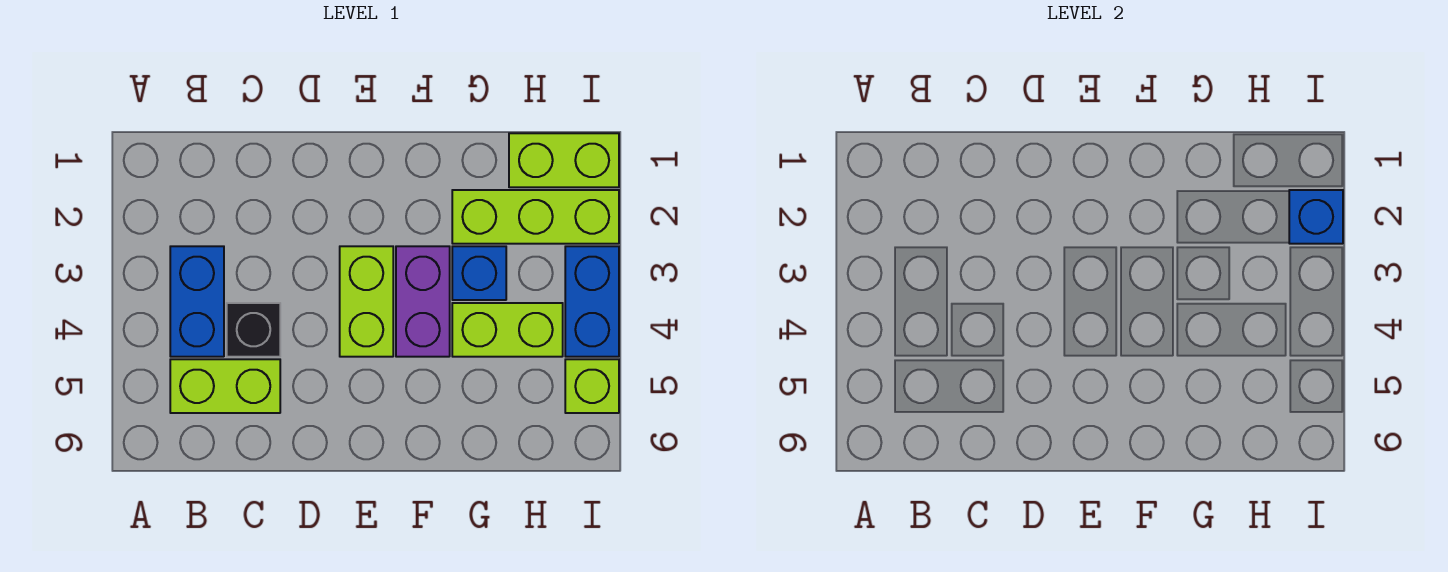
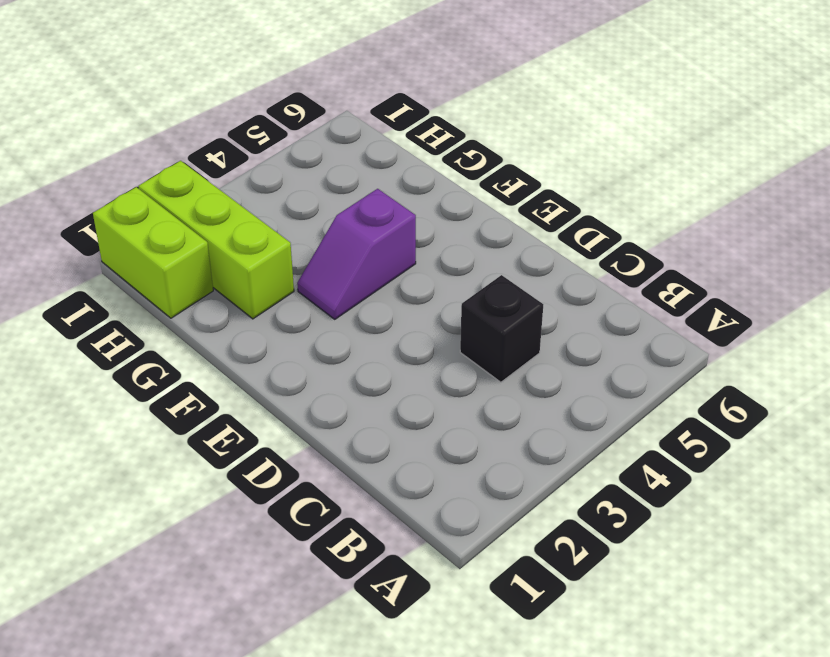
purple 1x2 slope [297,189,416,319] -> purple 1x2 brick [396,246,450,357]
none -> blue 1x2 brick [170,246,224,357]
none -> lime 1x2 brick [170,359,280,413]
none -> lime 1x2 brick [340,246,393,357]

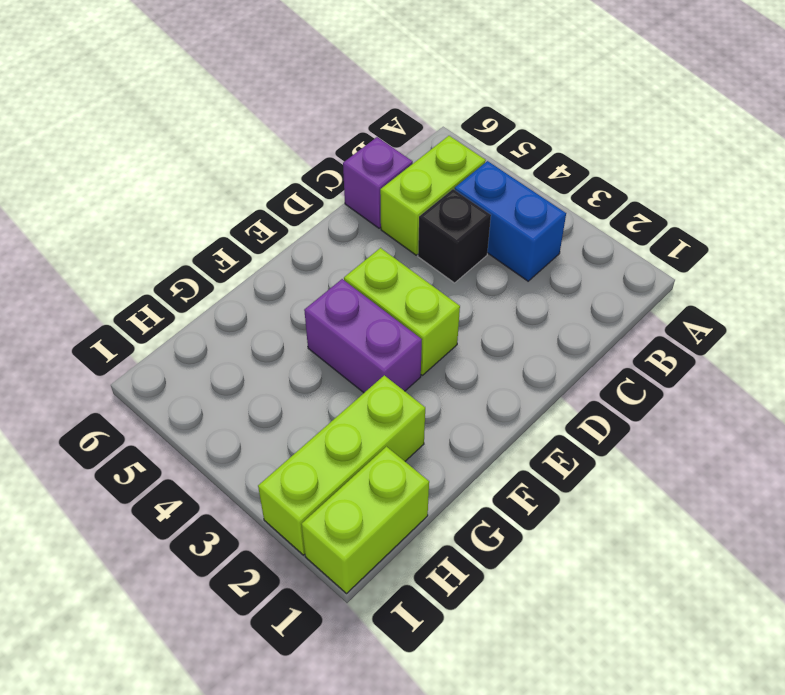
purple 1x1 brick [343,137,413,228] -> none
none -> blue 1x1 brick [452,246,506,300]
none -> lime 1x2 brick [452,303,563,357]
none -> blue 1x2 brick [565,246,619,357]

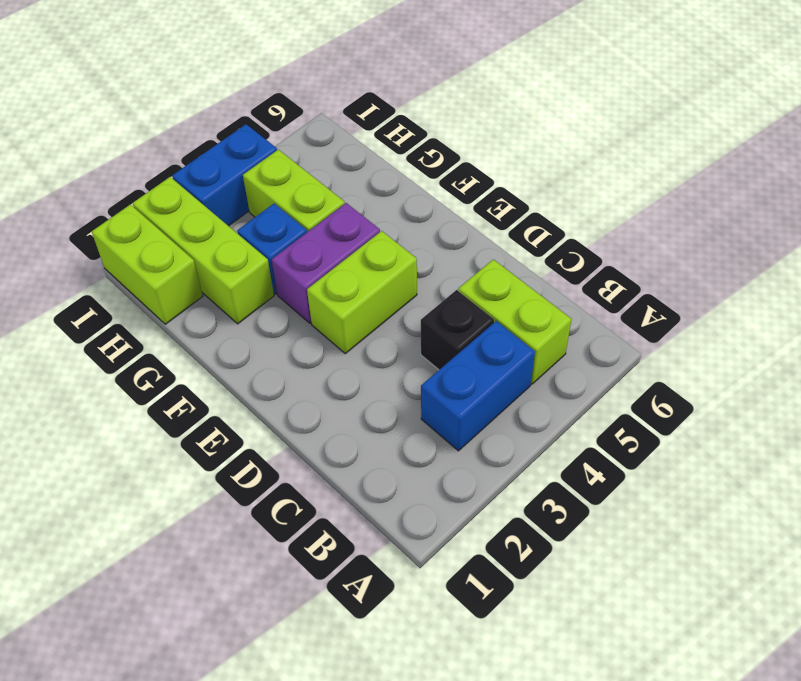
none -> lime 1x1 brick [565,359,619,413]
none -> blue 1x1 brick [1289,190,1343,244]

